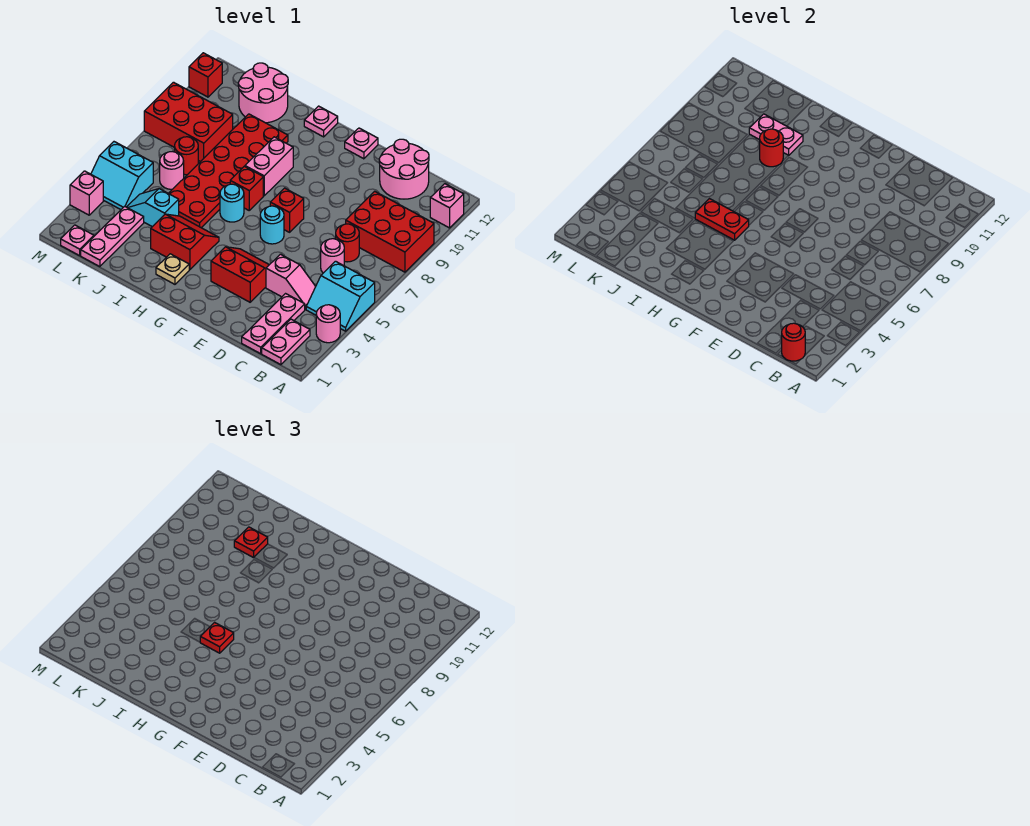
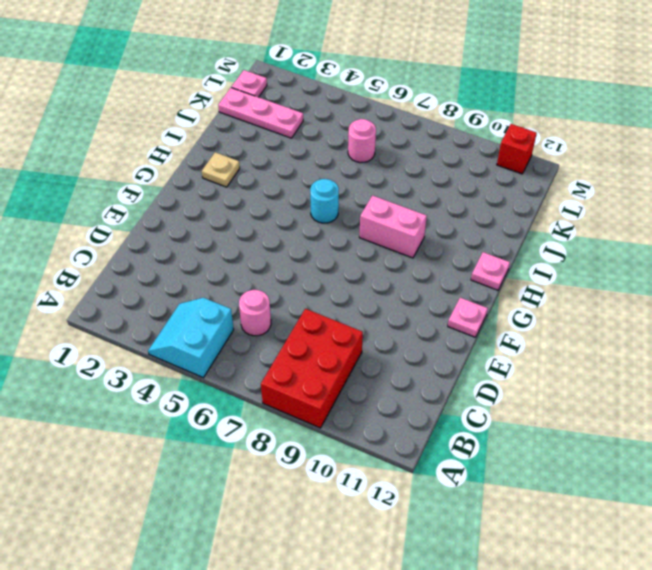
none -> pink 1x1 round brick [316,305,340,343]
none -> pink 1x1 brick [430,184,464,228]
none -> pink 1x2 plate [262,319,310,365]
none -> pink 1x3 plate [242,294,305,354]

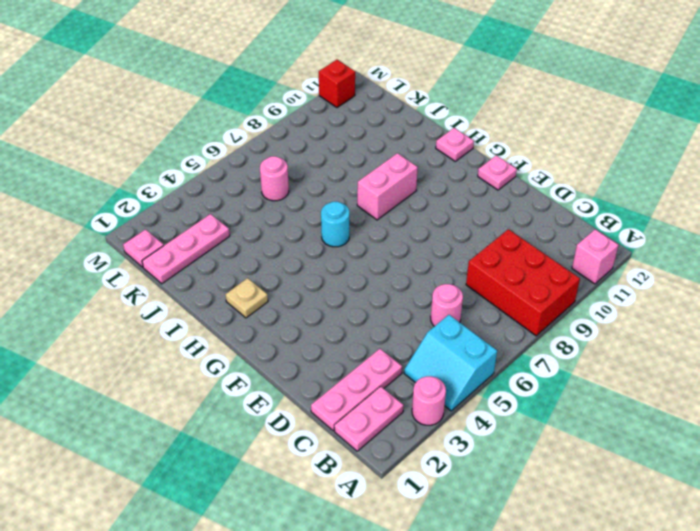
none -> pink 1x2 slope [266,254,316,309]
none -> red 1x1 round brick [336,224,359,262]
none -> pink 2x2 round brick [379,139,429,199]
none -> red 2x2 slope [211,247,269,302]

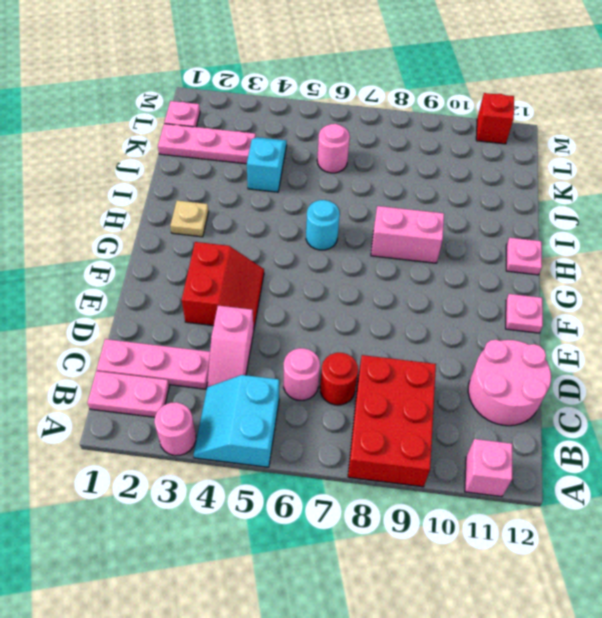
none -> cyan 1x1 round brick [260,206,284,244]
none -> red 1x1 brick [270,188,304,232]
none -> red 2x2 slope [151,214,219,270]
none -> red 1x1 brick [230,166,263,210]

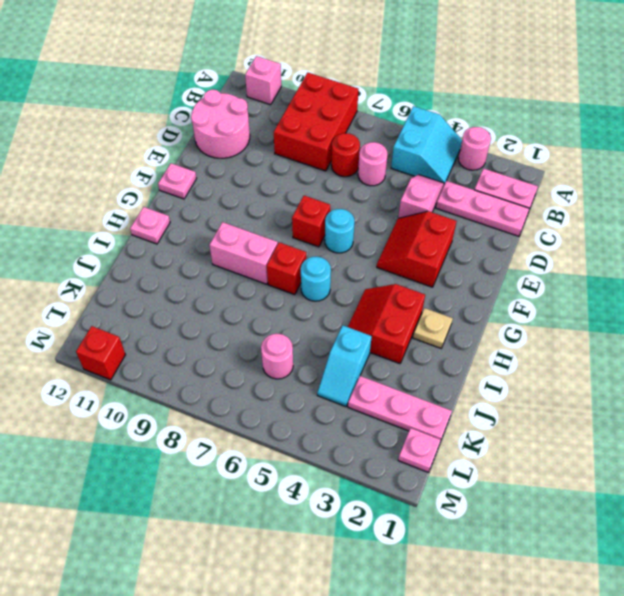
none -> red 2x6 plate [169,114,288,228]
none -> pink 2x2 round brick [238,63,288,123]
none -> red 1x1 round brick [175,137,198,175]
none -> red 2x3 brick [144,82,233,162]

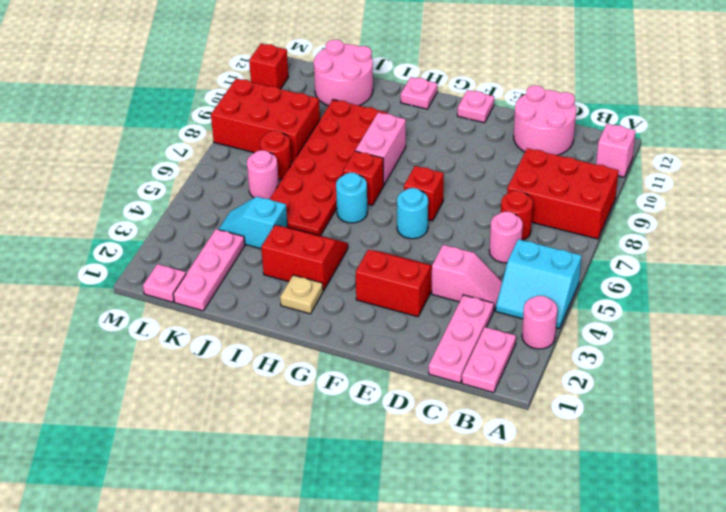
none -> cyan 2x2 slope [91,142,153,210]
none -> pink 1x1 brick [70,171,103,215]
none -> red 1x1 round brick [782,323,805,361]
none -> red 1x2 plate [695,199,749,240]

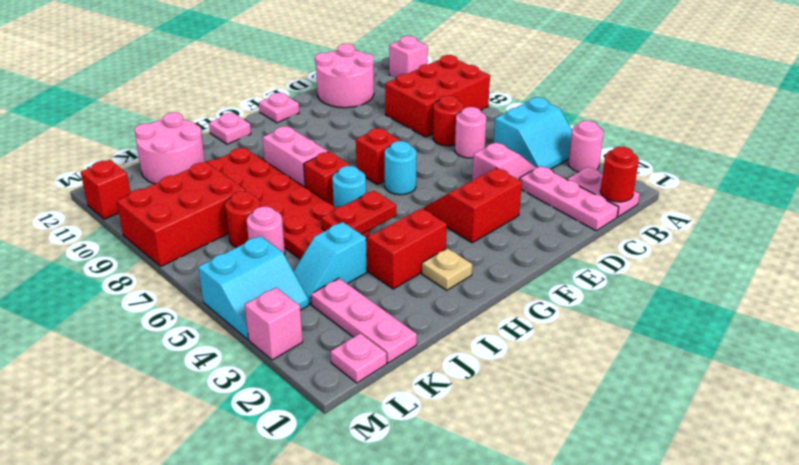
none -> red 1x1 round brick [760,129,783,167]
none -> pink 1x2 plate [749,114,803,156]
none -> red 1x1 plate [200,622,234,653]
none -> red 1x1 plate [234,527,268,558]

